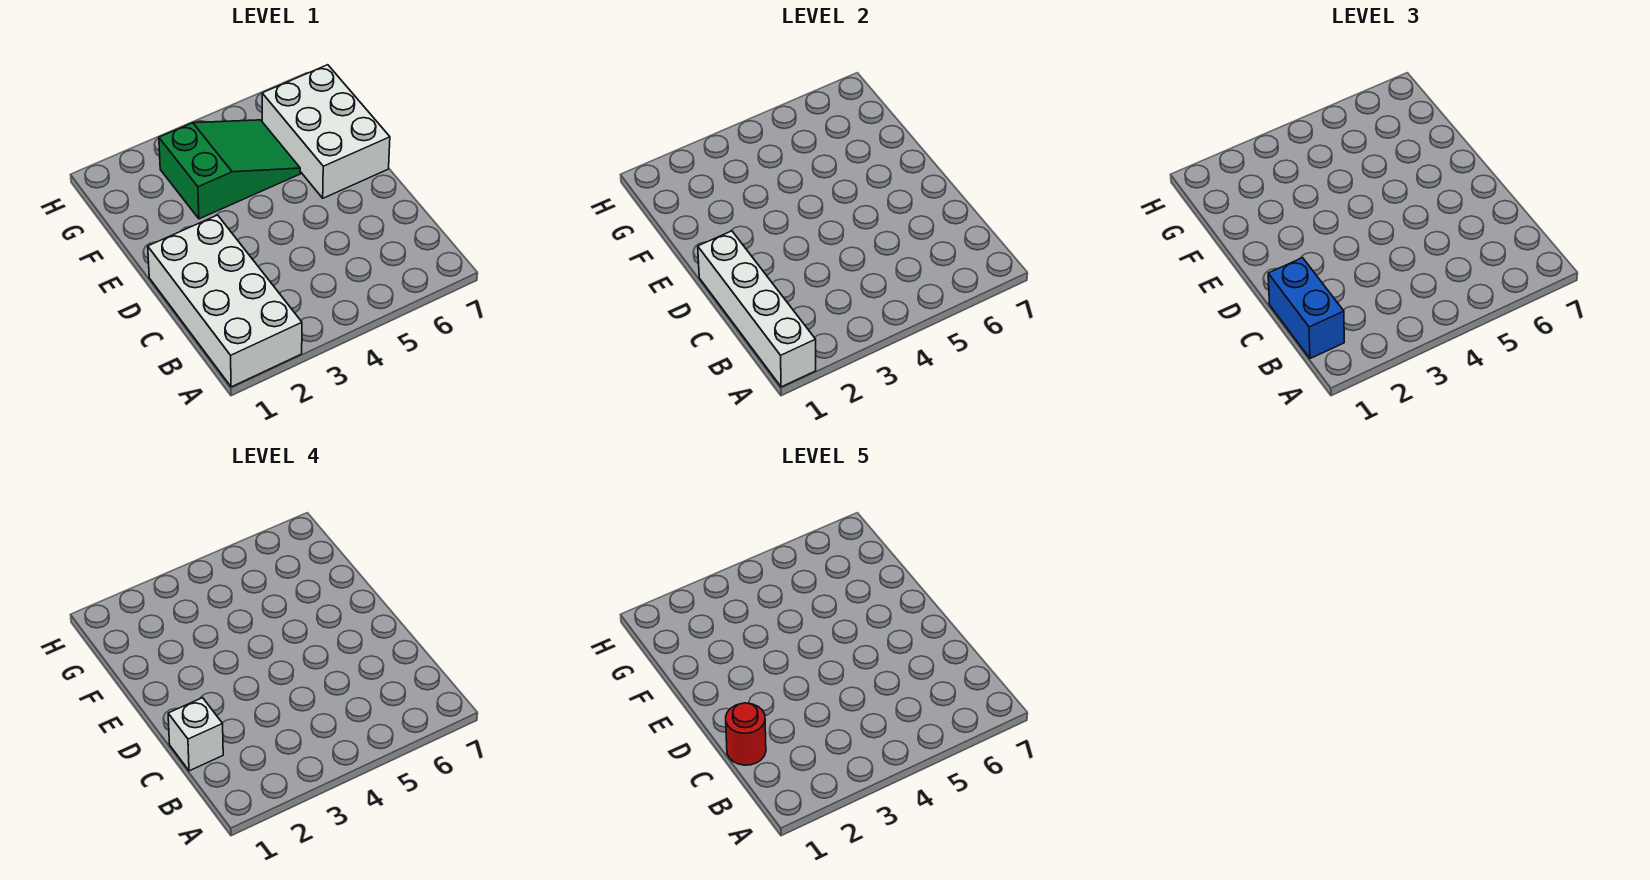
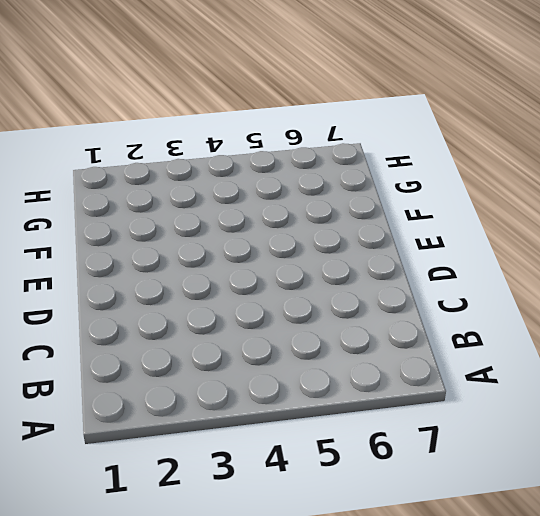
none -> white 2x4 brick [148,215,302,387]
none -> white 2x3 brick [262,65,390,198]

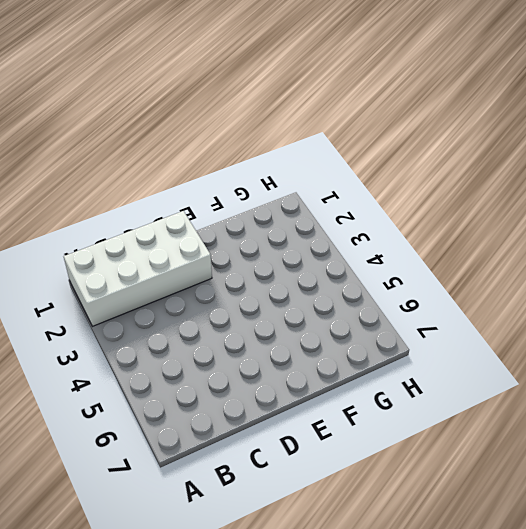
none -> white 2x3 brick [262,65,390,198]
none -> green 2x3 slope [159,120,300,219]

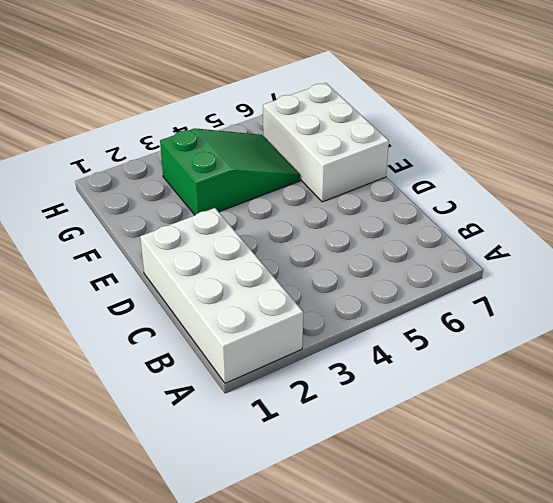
none -> white 1x4 brick [698,231,816,387]
none -> blue 1x2 brick [1268,258,1344,359]

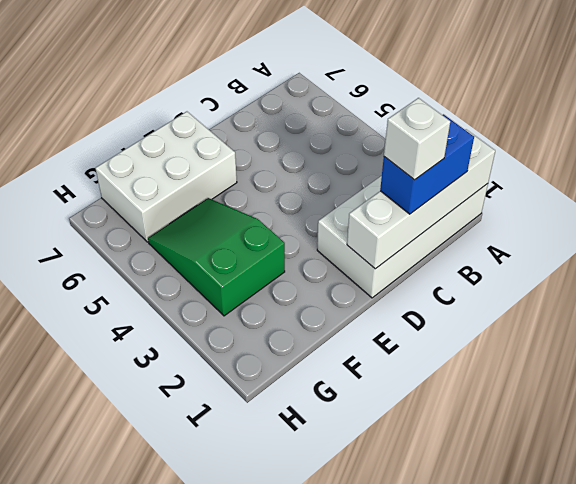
none -> red 1x1 round brick [726,703,766,765]

